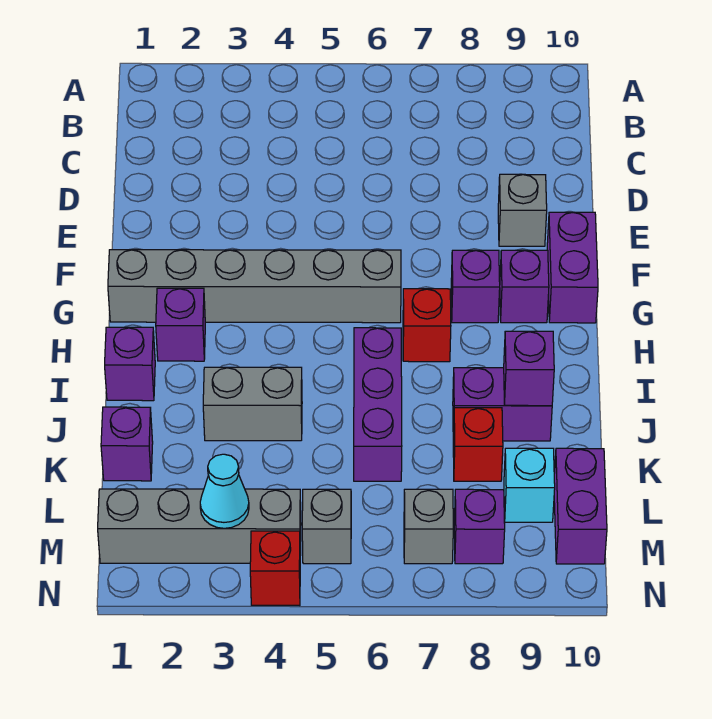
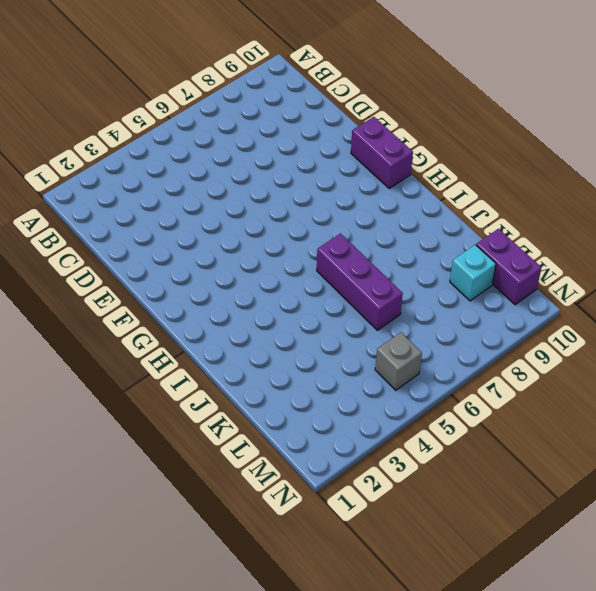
none -> grey 1x1 brick [498,174,547,246]
none -> grey 1x6 brick [108,250,401,323]
none -> purple 1x1 brick [451,250,500,323]

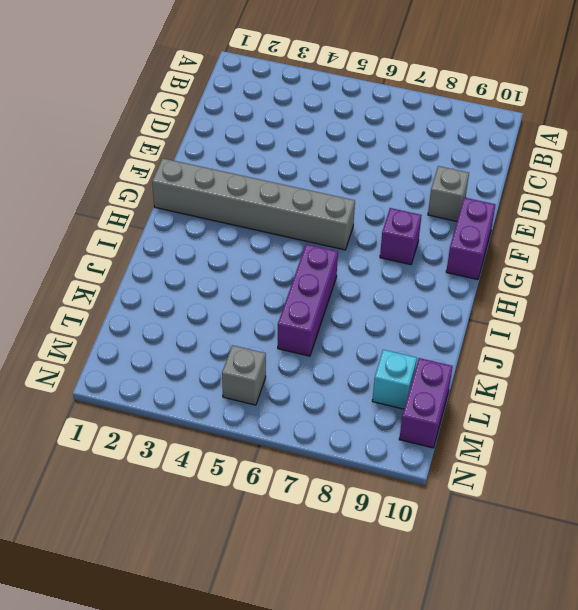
none -> purple 1x1 brick [500,250,549,323]
none -> purple 1x1 brick [156,288,205,361]
none -> red 1x1 brick [403,289,451,362]

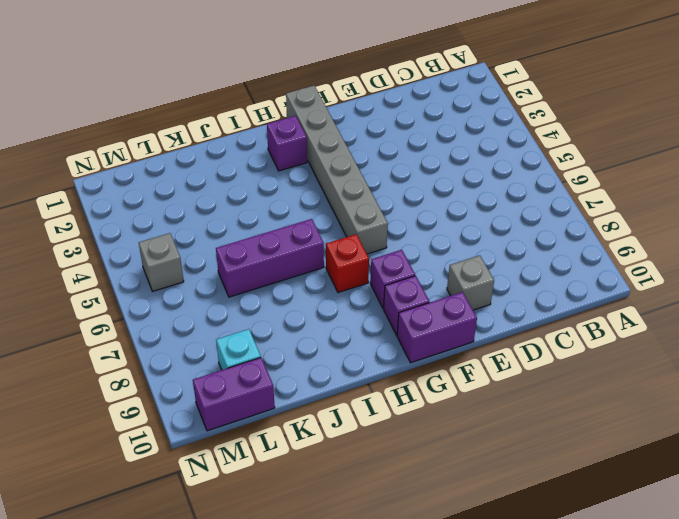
none -> purple 1x1 brick [105,327,155,401]
none -> grey 1x2 brick [203,367,302,441]
none -> purple 1x2 brick [453,368,552,441]

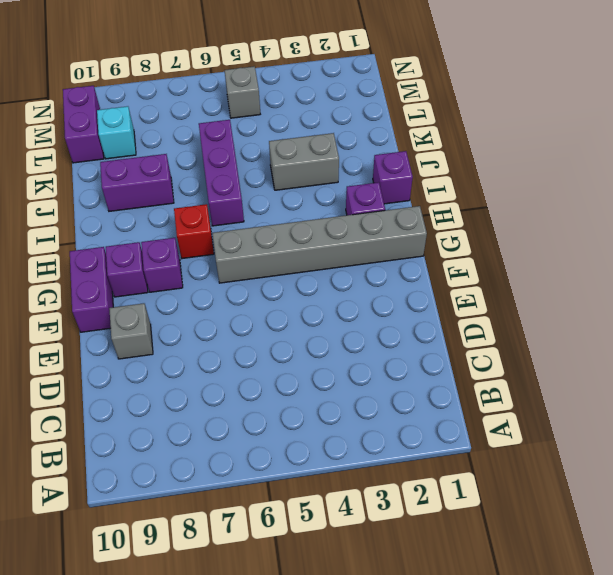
none -> purple 1x1 brick [101,407,153,481]
none -> red 1x1 brick [453,408,503,481]
none -> grey 1x4 brick [98,489,301,563]

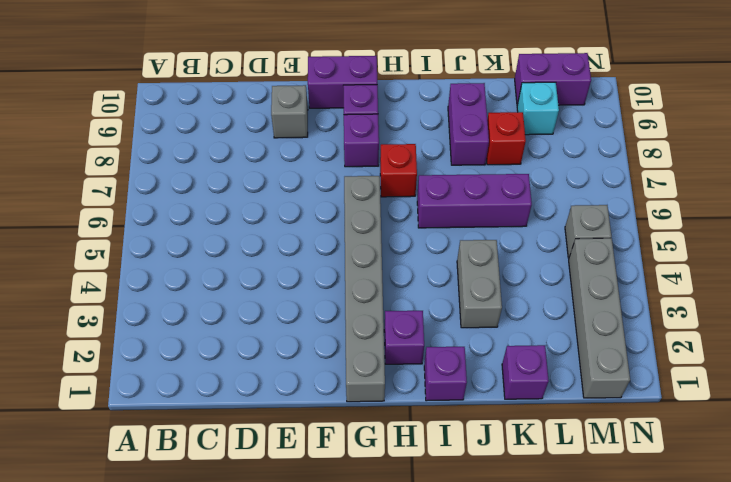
none -> grey 1x1 brick [404,489,453,564]
none -> purple 1x1 brick [454,489,505,564]
none -> red 1x1 brick [250,531,300,606]

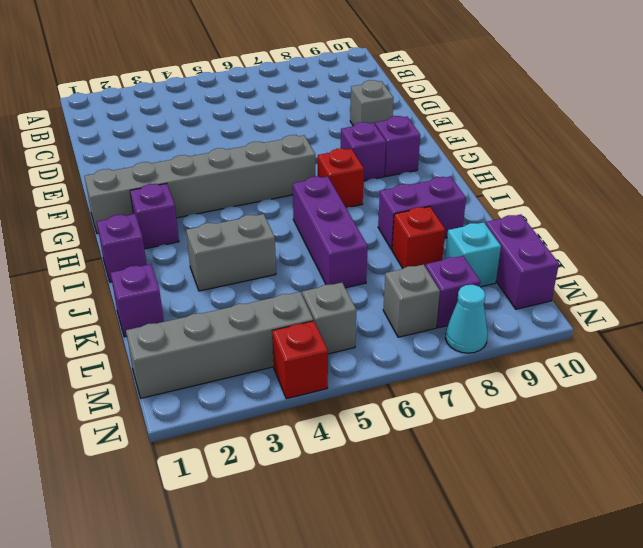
cyan 1x1 cone [445,285,488,353] -> cyan 1x1 cone moved to [200,454,249,528]
none -> purple 1x2 brick [547,212,598,323]
none -> purple 1x1 brick [504,331,554,406]

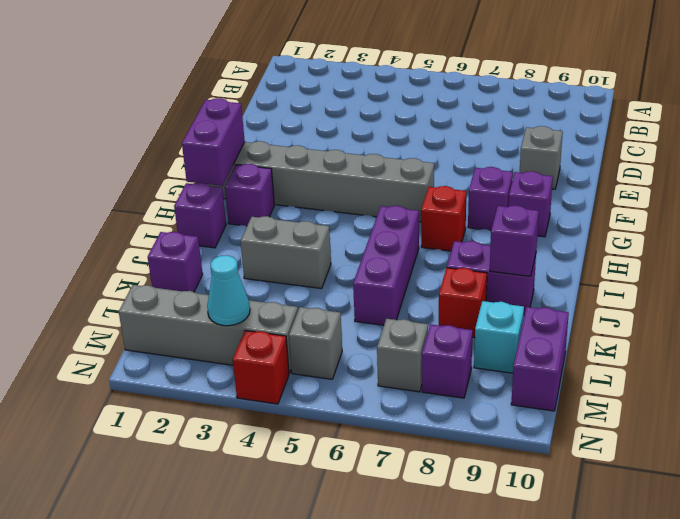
purple 1x2 brick [182,98,245,186] -> purple 1x2 brick moved to [547,212,598,323]

